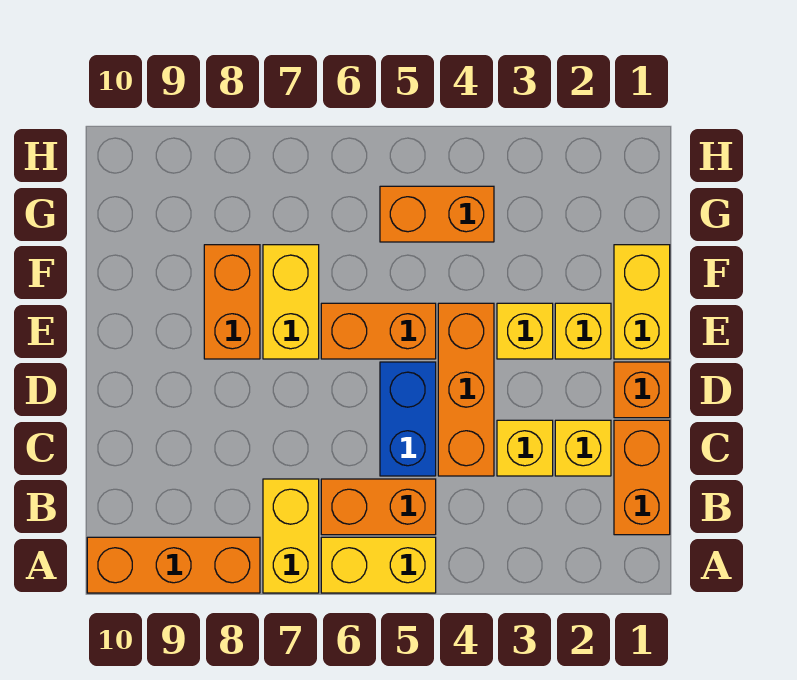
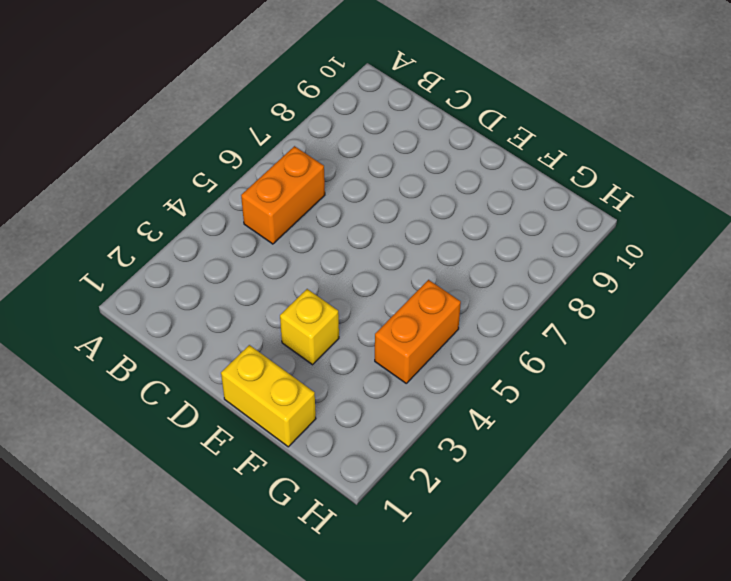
none -> yellow 1x2 brick [321,537,436,593]
none -> yellow 1x2 brick [263,479,319,593]
none -> orange 1x3 brick [87,537,260,593]

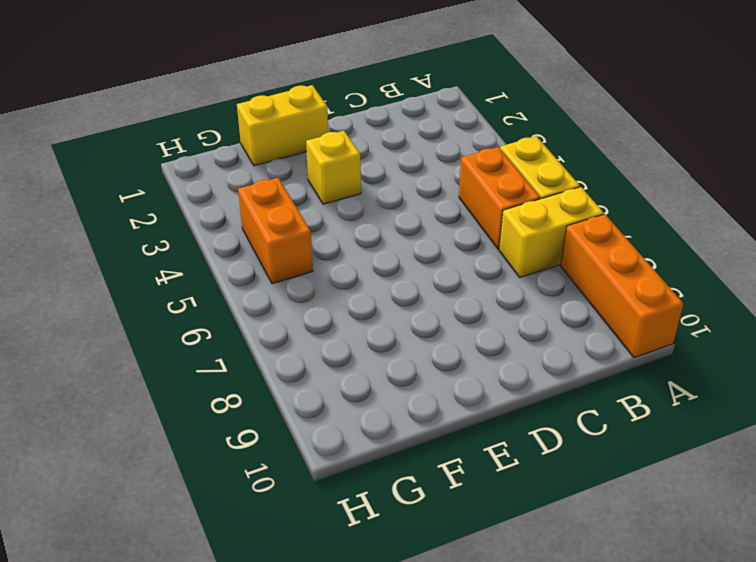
none -> orange 1x2 brick [614,420,670,535]
none -> yellow 1x1 brick [555,420,611,476]
none -> yellow 1x1 brick [497,420,553,476]

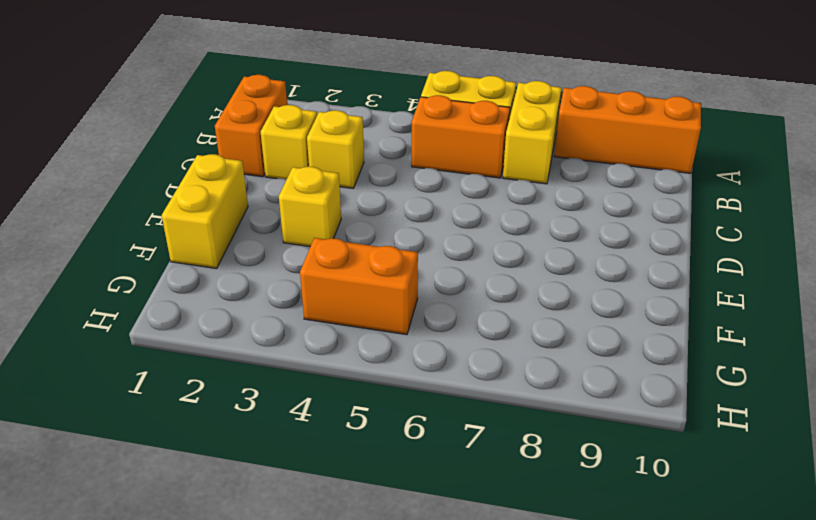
none -> orange 1x3 brick [438,303,494,476]
none -> blue 1x2 brick [380,362,436,476]
none -> orange 1x1 brick [614,362,670,418]

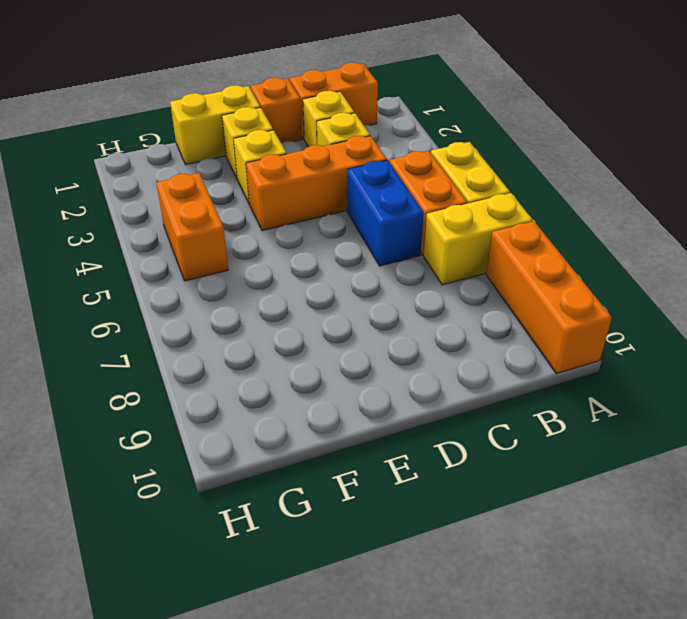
blue 1x2 brick [347,160,424,266] -> blue 1x2 brick turned to [380,362,436,476]
none -> orange 1x2 brick [321,303,436,359]
none -> yellow 1x2 brick [263,245,319,359]
none -> orange 1x2 brick [204,245,260,359]

